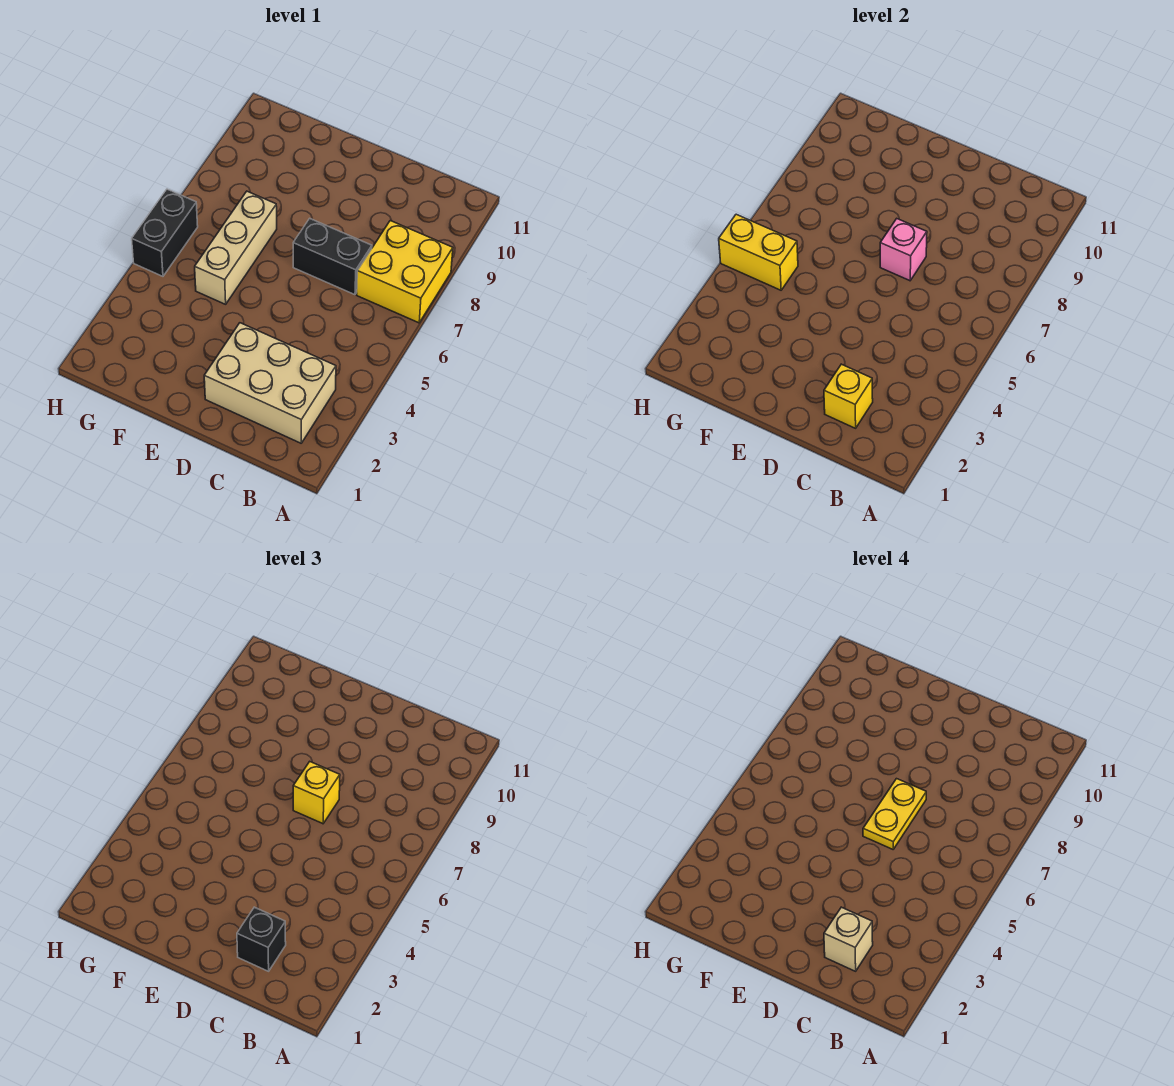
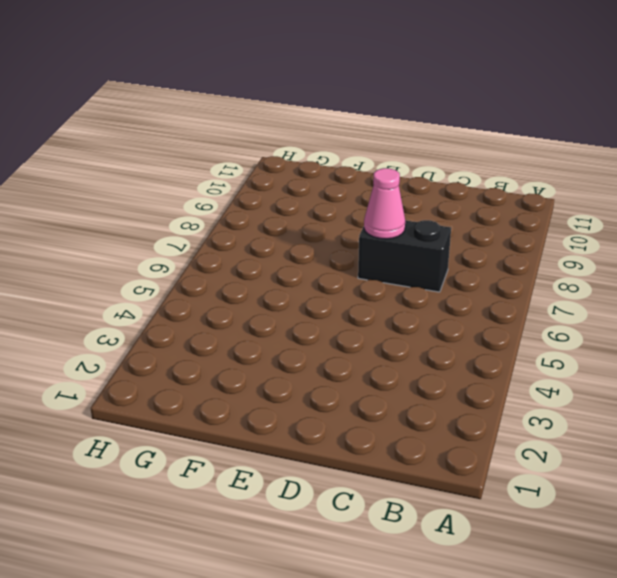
pink 1x1 cone [364,168,405,239] -> pink 1x1 brick [880,219,927,281]
none -> yellow 2x2 brick [357,221,453,323]
none -> tan 2x3 brick [204,323,336,443]
none -> tan 1x3 brick [195,191,277,304]

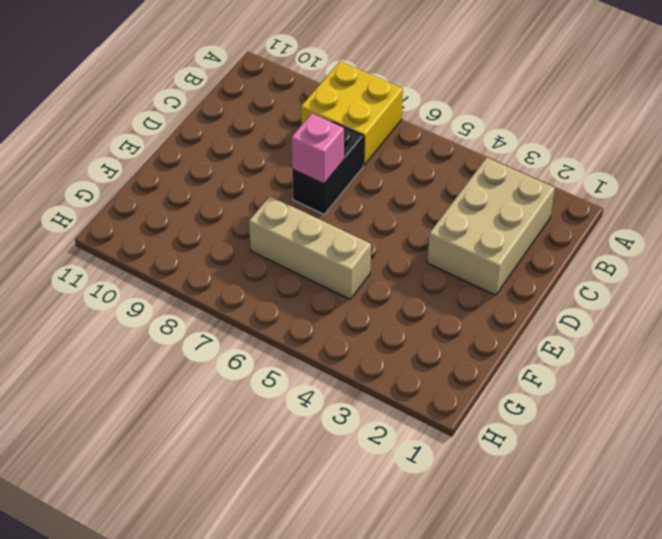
none -> black 1x2 brick [132,189,198,276]
none -> yellow 1x1 brick [824,364,873,428]
none -> yellow 1x2 brick [719,214,798,290]

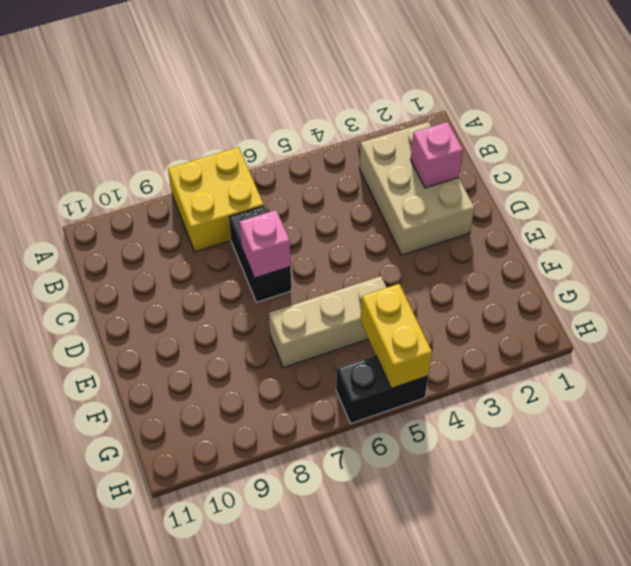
pink 1x1 brick [411,122,463,188] -> yellow 1x1 brick [824,364,873,428]
none -> black 1x1 brick [237,907,286,971]
none -> yellow 1x1 brick [293,762,340,824]
none -> tan 1x1 brick [824,907,873,971]

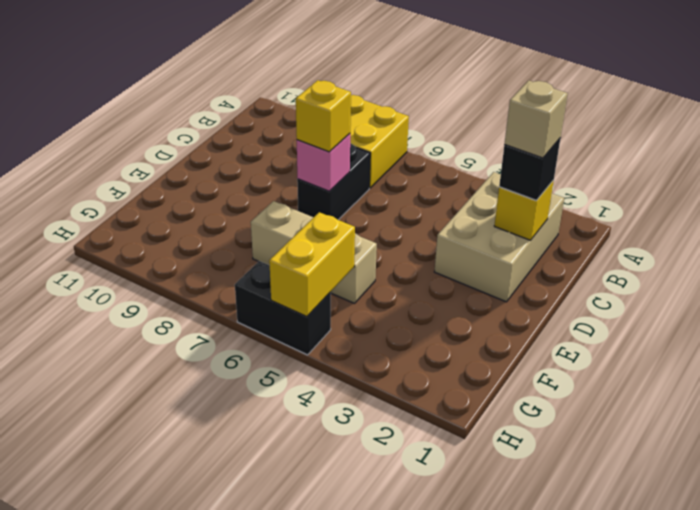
none -> yellow 1x2 plate [863,779,926,849]

